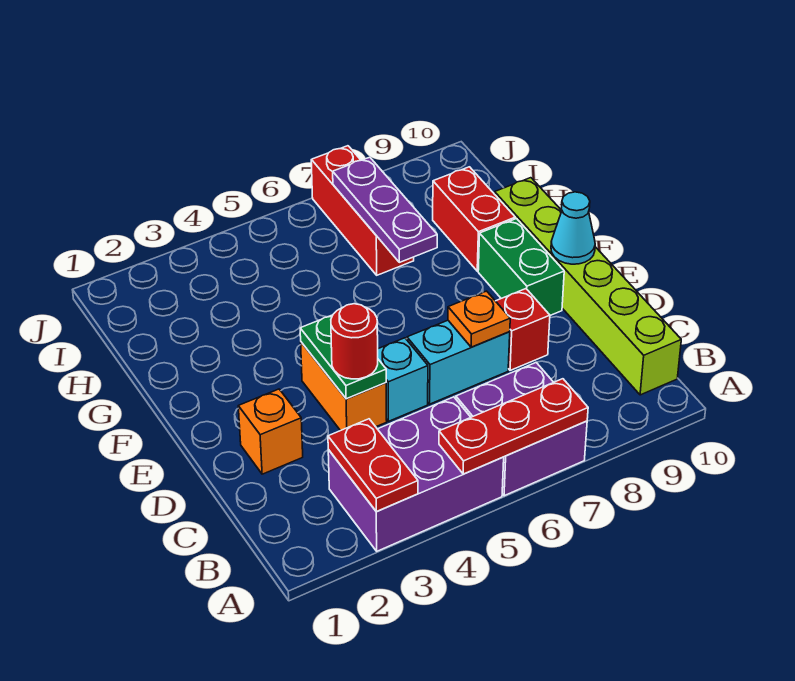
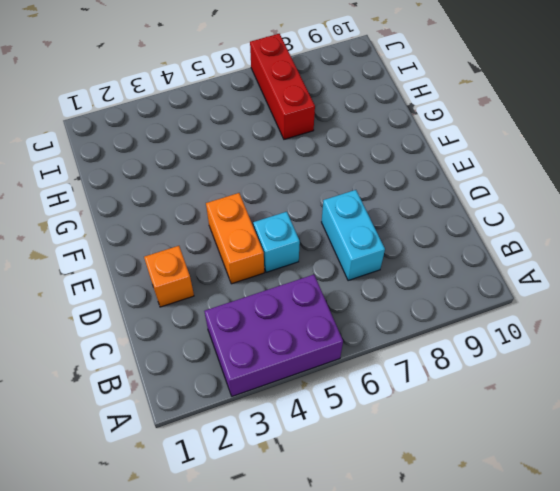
cyan 1x2 brick [322,190,385,281] -> cyan 1x2 brick turned to [407,320,510,404]
none -> purple 2x2 brick [456,363,587,496]
none -> lime 1x6 brick [495,178,681,395]
none -> red 1x1 brick [496,289,550,370]

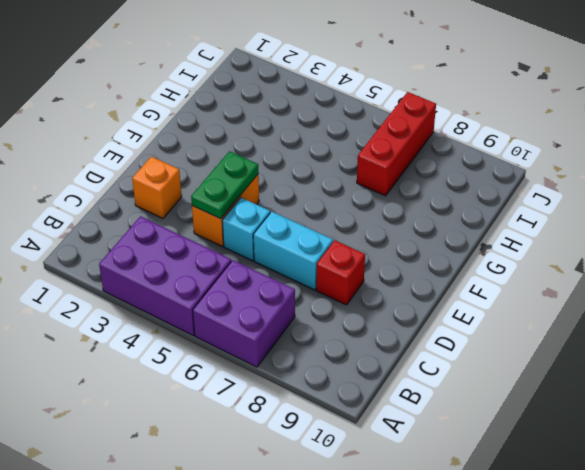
none -> lime 1x6 brick [495,178,681,395]
none -> green 1x2 brick [478,219,564,315]
none -> red 1x2 brick [433,167,515,271]

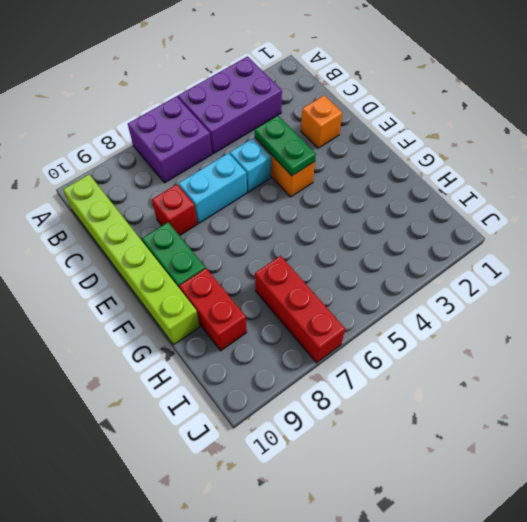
none -> red 1x2 plate [328,419,418,511]
none -> red 1x3 plate [439,379,588,474]
none -> orange 1x1 plate [448,291,510,347]

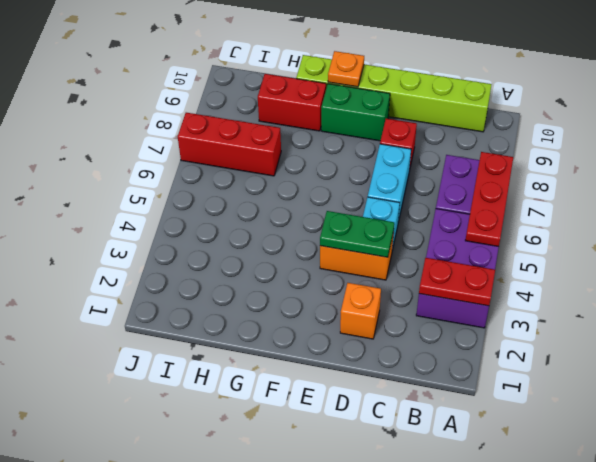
orange 1x1 plate [328,51,364,87] -> orange 1x1 plate moved to [448,291,510,347]
none -> cyan 1x1 cone [551,192,595,264]
none -> purple 1x3 plate [333,157,437,262]
none -> red 1x1 round brick [331,304,378,379]

